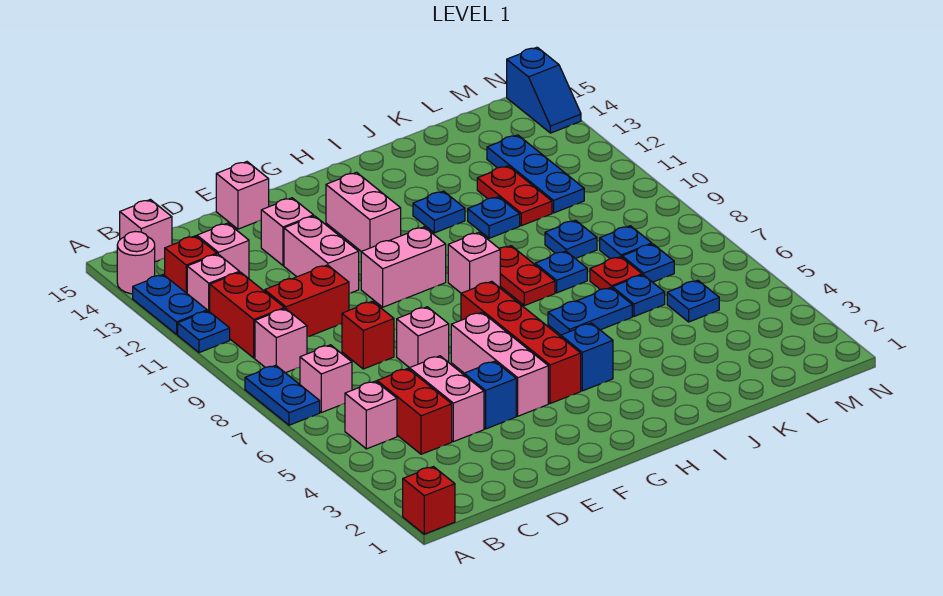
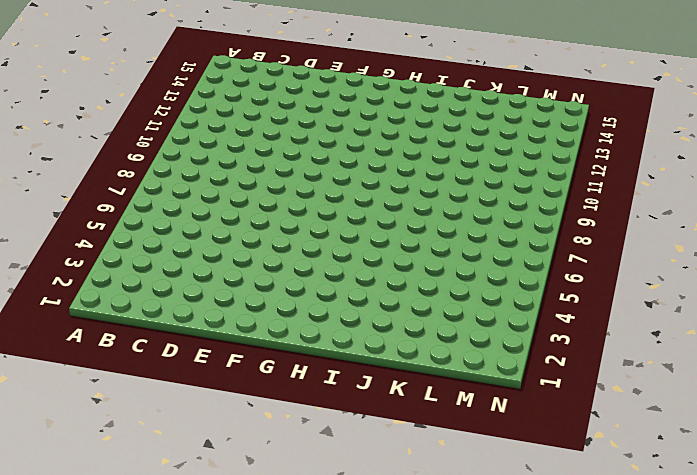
none -> red 1x1 brick [403,467,455,534]
none -> blue 1x2 plate [245,365,320,425]
none -> blue 1x1 plate [178,311,230,353]
none -> blue 1x2 plate [133,275,207,334]

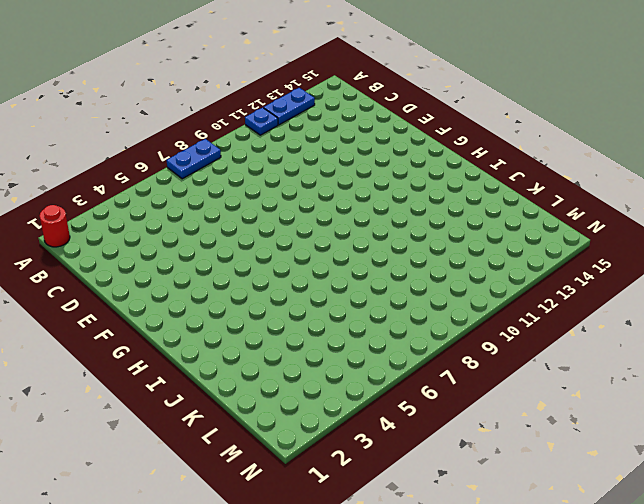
red 1x1 round brick [39,205,70,247] -> red 1x1 brick [403,467,455,534]
none -> pink 1x1 round brick [117,232,155,294]
none -> pink 1x1 brick [345,381,397,449]
none -> pink 1x1 brick [300,345,352,413]
none -> pink 1x1 brick [255,309,307,373]

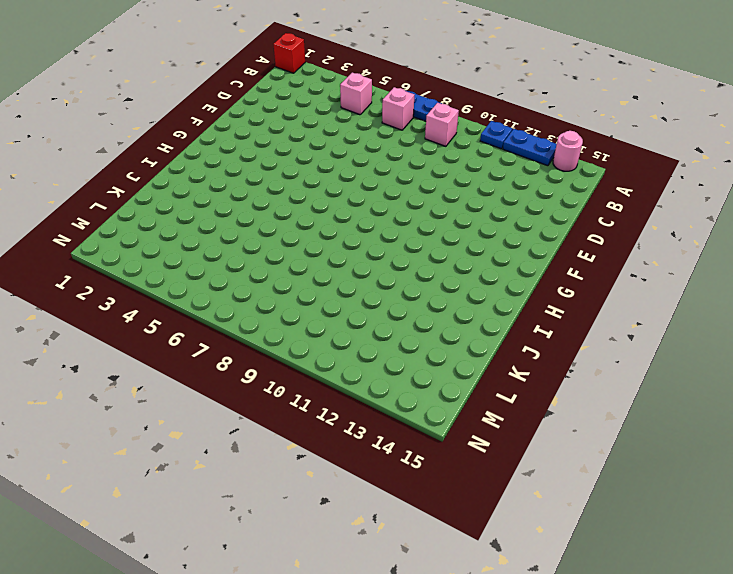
none -> red 1x2 brick [210,272,284,358]
none -> pink 1x1 brick [187,254,239,312]
none -> red 1x1 brick [165,236,217,293]
none -> pink 1x1 brick [120,200,172,262]

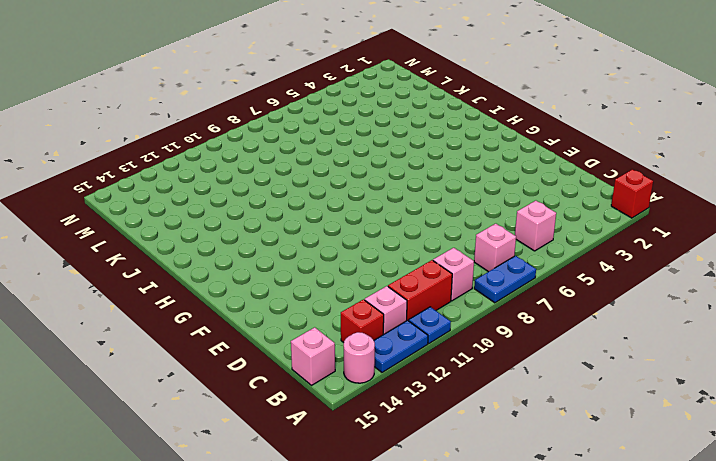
none -> red 1x2 brick [377,369,452,454]
none -> red 1x2 brick [265,265,349,337]
none -> pink 1x1 brick [197,223,249,279]
none -> pink 1x2 brick [409,356,484,442]

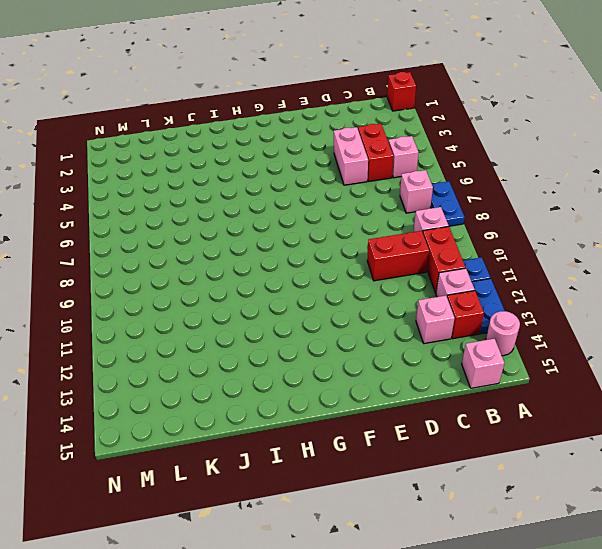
none -> red 1x1 brick [342,301,394,369]
none -> blue 1x1 brick [464,361,516,429]
none -> pink 1x1 brick [397,307,449,368]
none -> pink 1x2 brick [284,216,359,293]

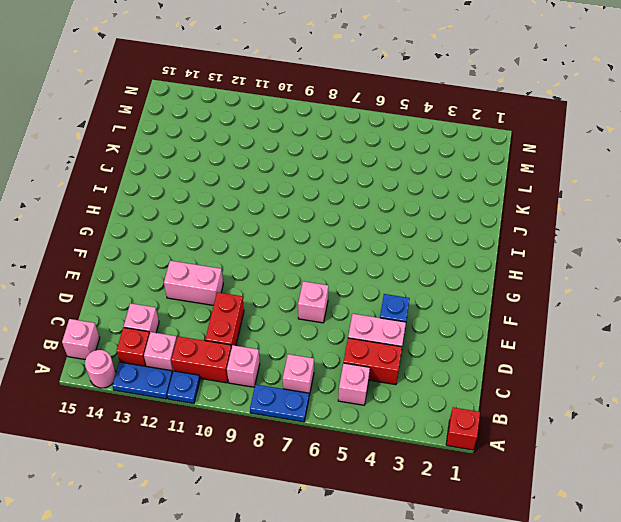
none -> red 1x1 brick [342,301,394,369]
none -> pink 1x1 brick [261,198,314,265]
none -> pink 1x1 brick [216,162,269,229]
none -> pink 1x3 brick [451,312,548,416]

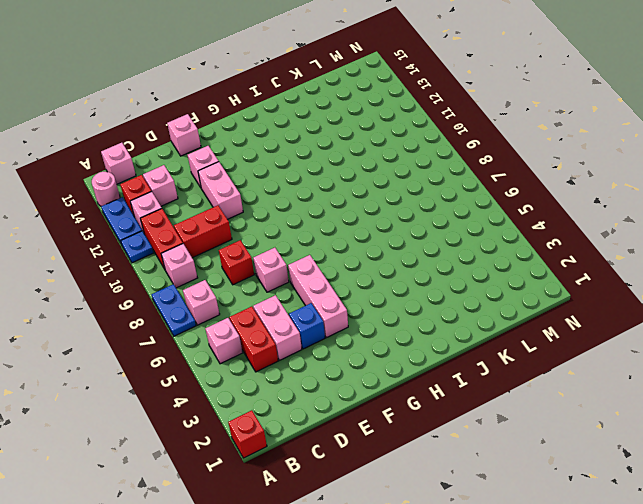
none -> pink 1x2 brick [361,227,446,307]
none -> red 1x4 brick [461,281,581,404]
none -> pink 1x2 brick [326,172,401,251]
none -> blue 1x1 brick [561,323,613,391]

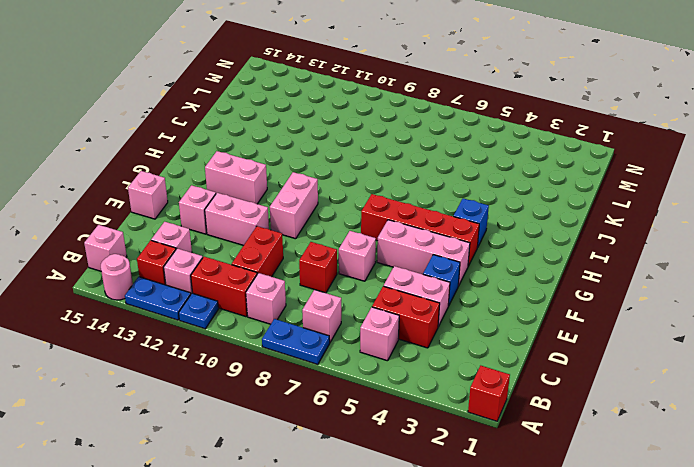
none -> pink 1x1 brick [448,232,500,293]
none -> blue 1x2 plate [548,288,632,335]
none -> red 1x2 plate [499,246,555,306]
none -> blue 1x1 plate [413,191,465,233]

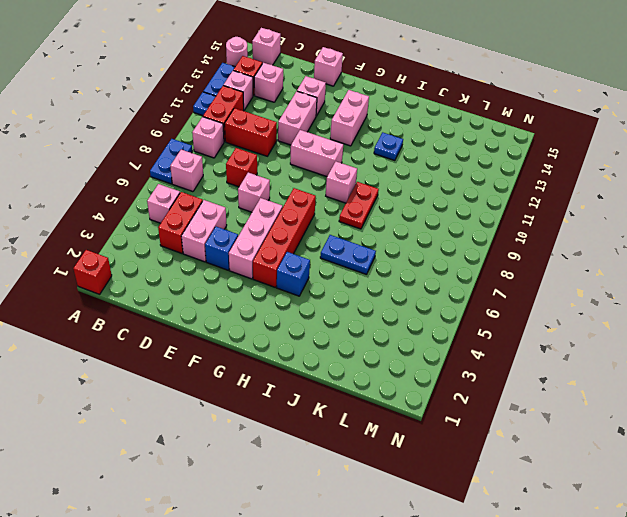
none -> blue 1x1 plate [535,251,587,293]
none -> blue 1x1 plate [468,197,520,238]
none -> blue 1x1 plate [612,275,665,316]
none -> red 1x1 plate [590,257,642,290]

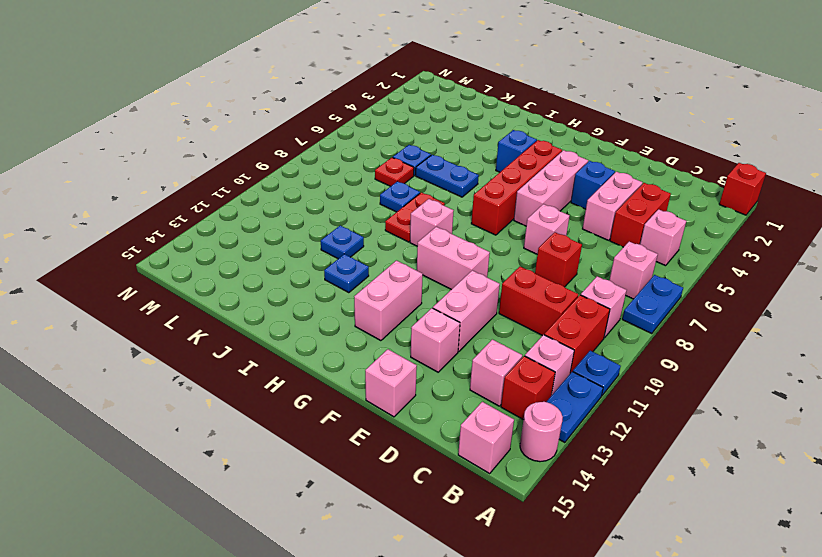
none -> blue 1x1 plate [545,220,597,259]
none -> red 1x2 plate [477,166,552,226]
none -> blue 1x1 plate [667,280,719,322]
none -> blue 1x1 plate [622,244,674,282]

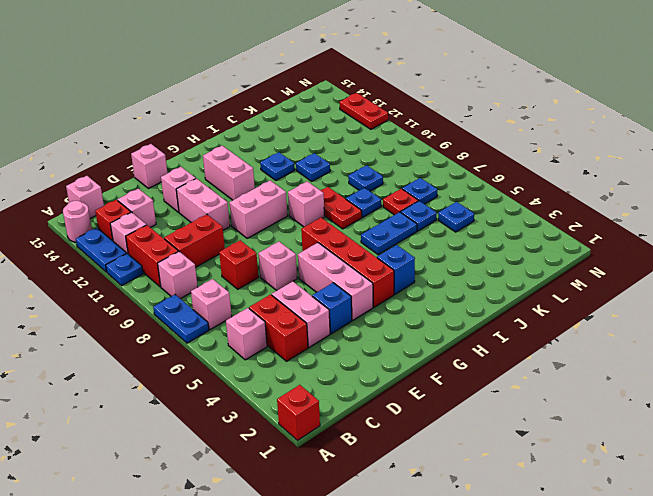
red 1x2 plate [340,93,388,129] -> red 1x2 plate moved to [477,166,552,226]
none -> blue 1x1 plate [600,226,652,259]
none -> blue 1x3 plate [487,135,584,213]
none -> blue 1x2 slope [507,47,581,133]

